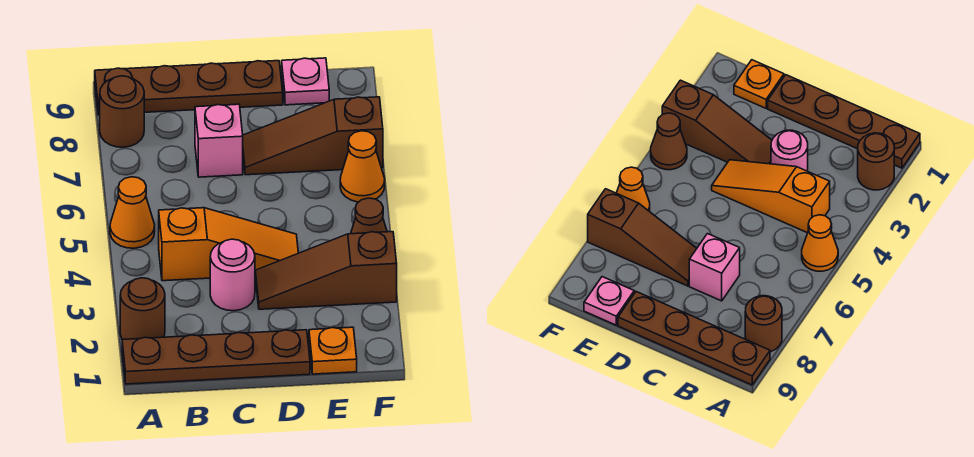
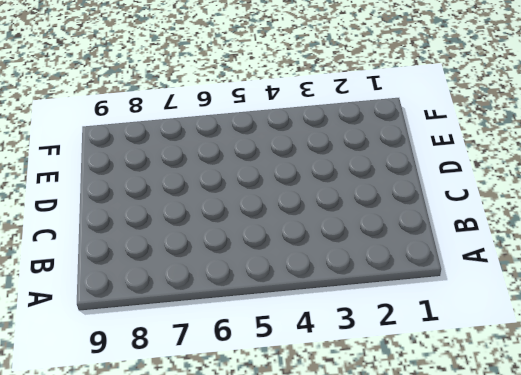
none -> brown 1x4 plate [122,330,310,384]
none -> brown 1x1 round brick [120,278,165,340]
none -> orange 1x1 cone [110,177,155,248]

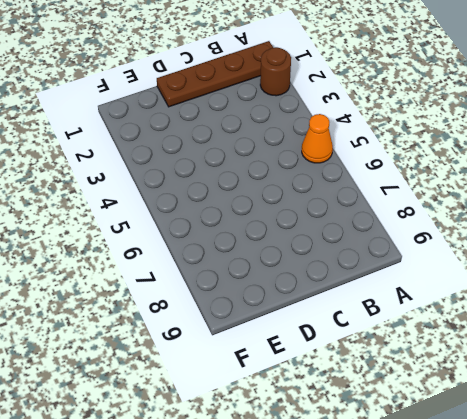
none -> brown 1x1 round brick [100,76,144,147]
none -> brown 1x4 plate [95,61,283,115]
none -> orange 1x3 slope [159,208,298,281]

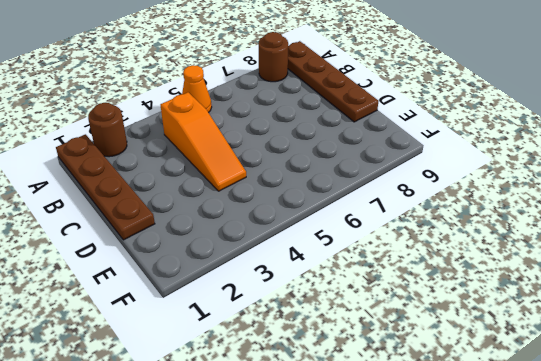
none -> pink 1x1 round brick [210,239,255,311]
none -> pink 1x1 brick [195,104,243,177]
none -> brown 1x3 slope [255,232,397,309]

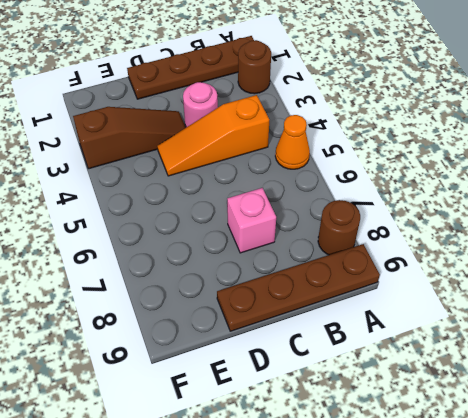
none -> brown 1x3 slope [243,97,383,175]
none -> orange 1x1 plate [309,327,357,374]
none -> pink 1x1 plate [282,58,329,105]

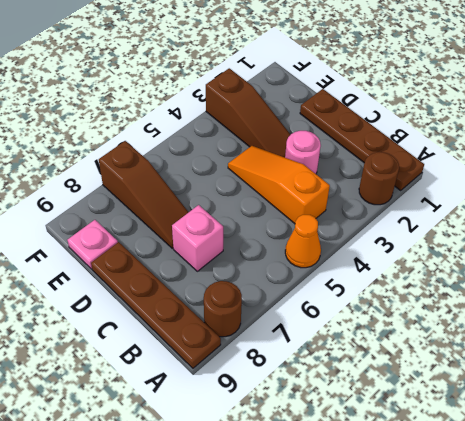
none -> orange 1x1 plate [309,327,357,374]
none -> brown 1x1 cone [351,198,387,234]
none -> orange 1x1 cone [340,131,385,202]

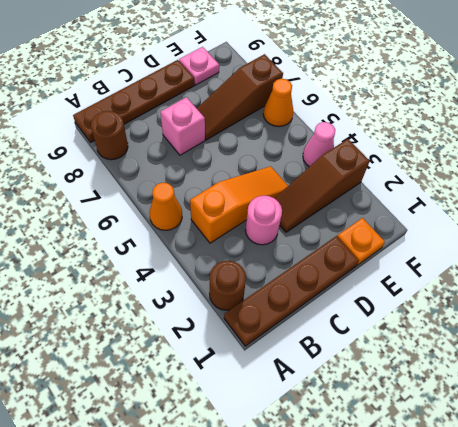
pink 1x1 cone [303,122,335,167] -> brown 1x1 cone [351,198,387,234]

